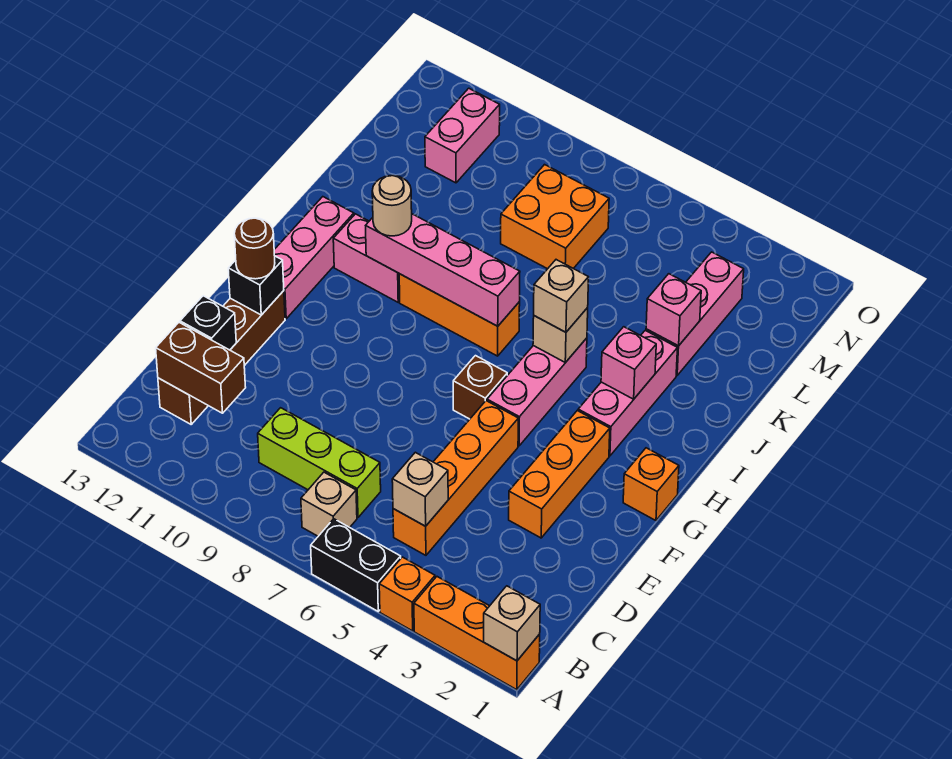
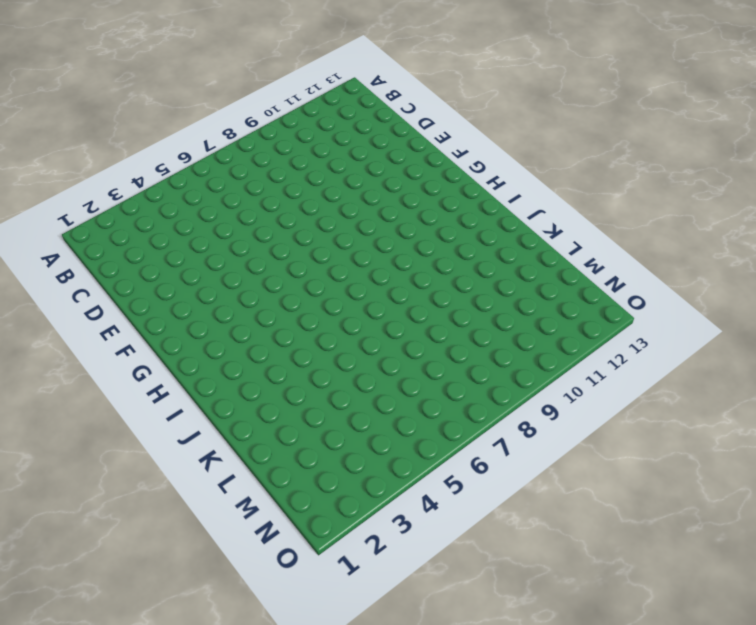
none -> orange 1x3 brick [414,577,540,690]
none -> orange 1x1 brick [379,557,435,631]
none -> black 1x2 brick [311,519,401,611]
none -> tan 1x1 brick [301,472,357,536]

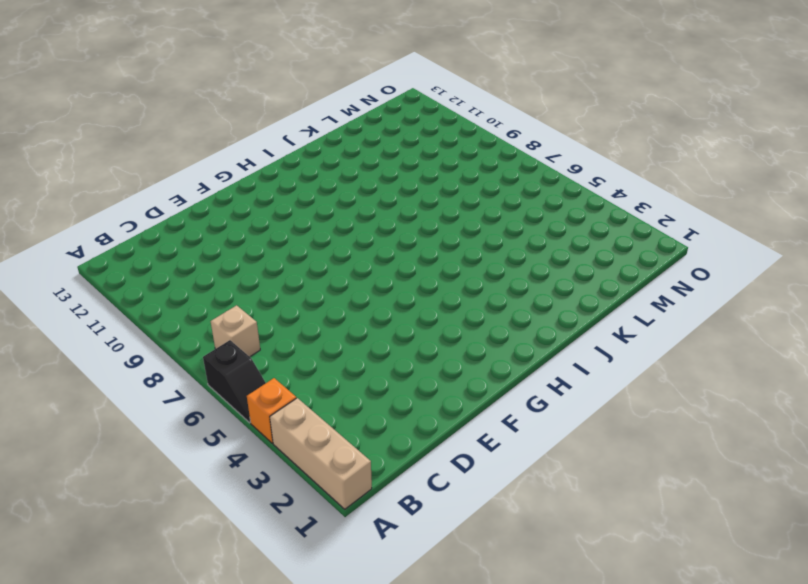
tan 1x3 brick [270,398,372,509] -> orange 1x3 brick [414,577,540,690]
black 1x2 slope [203,340,266,423] -> black 1x2 brick [311,519,401,611]
none -> orange 1x4 brick [393,401,518,555]
none -> lime 1x3 brick [258,408,381,518]
none -> brown 1x4 brick [158,291,285,424]
none -> orange 1x3 brick [509,411,610,538]

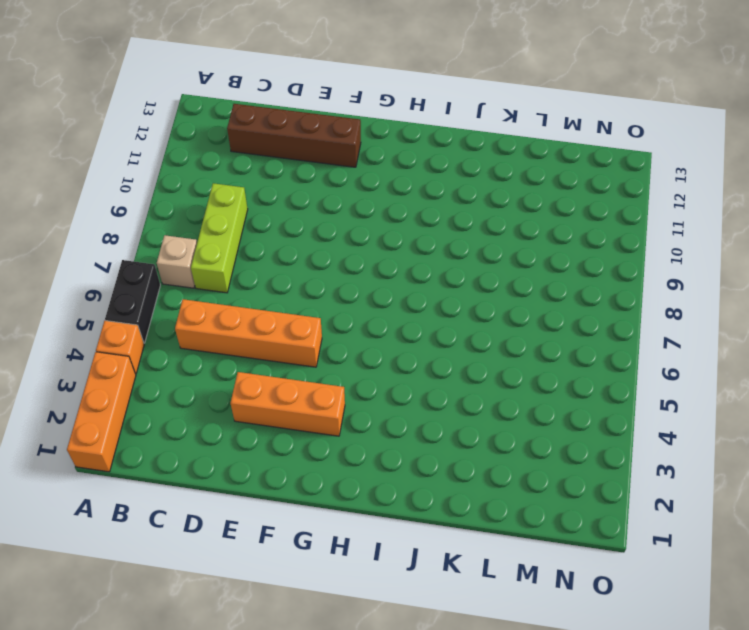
none -> orange 1x1 brick [623,448,679,521]
none -> pink 1x3 brick [487,338,587,446]
none -> brown 1x1 brick [453,356,507,419]
none -> pink 1x3 brick [274,197,354,319]

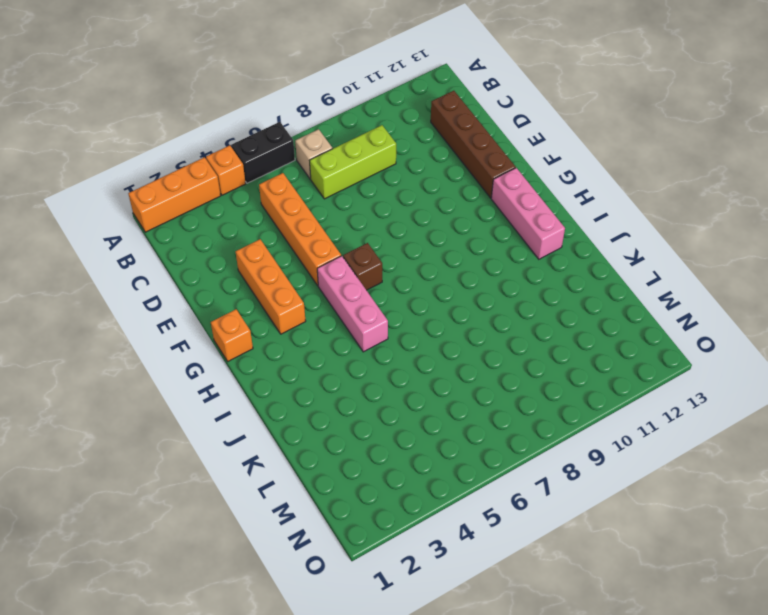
none -> pink 1x3 brick [578,330,677,456]
none -> orange 1x3 brick [399,274,520,356]
none -> pink 1x2 brick [333,214,400,302]
none -> pink 1x3 brick [646,252,744,375]

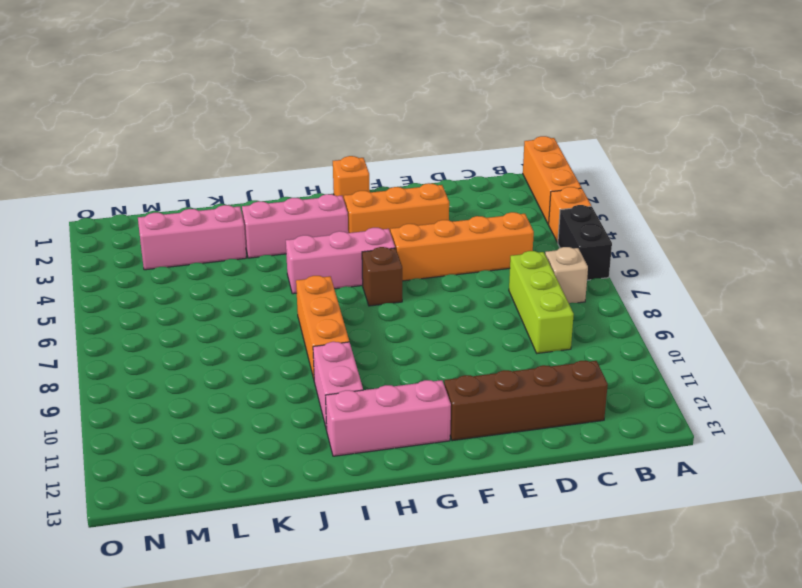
none -> orange 2x2 brick [501,165,609,269]
none -> pink 1x2 brick [425,88,500,183]
none -> tan 1x1 brick [484,586,540,661]
none -> tan 1x1 brick [392,452,448,526]

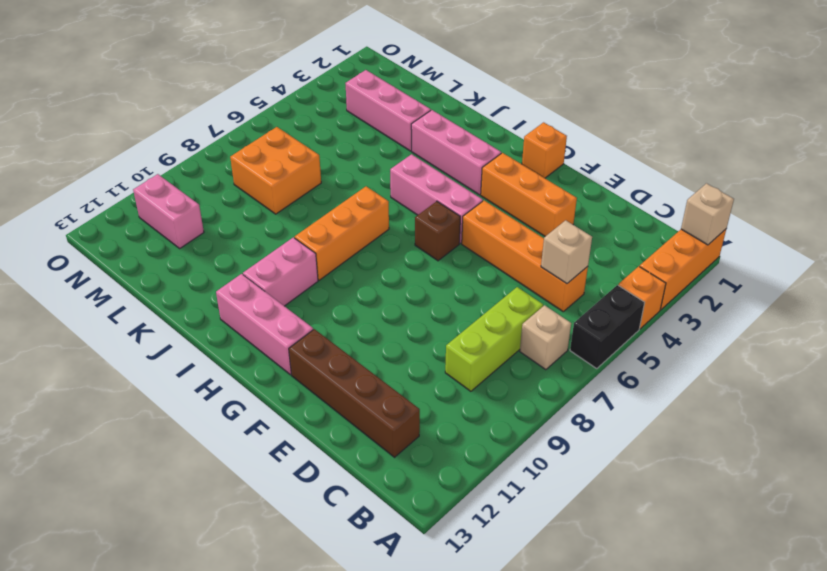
none -> brown 1x2 brick [156,322,246,413]
none -> black 1x1 brick [180,296,236,350]
none -> black 1x1 brick [228,256,284,315]
none -> pink 1x1 brick [601,327,656,399]

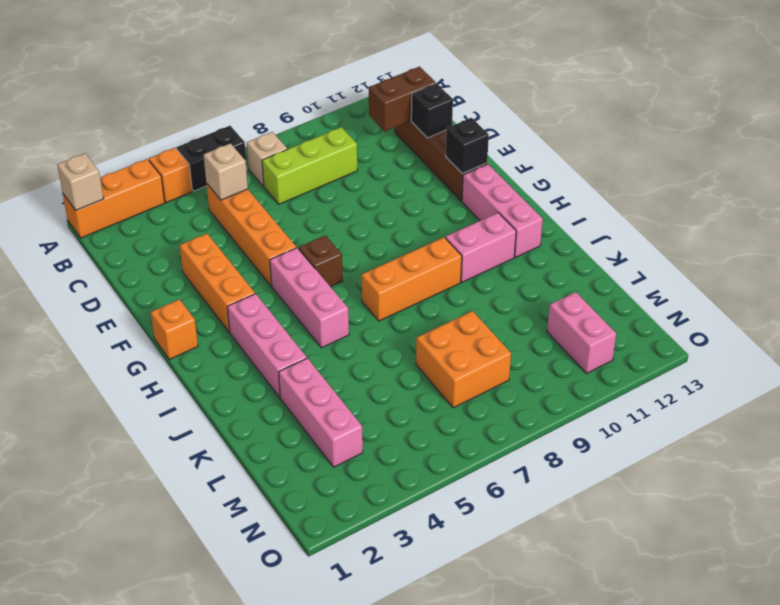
none -> pink 1x1 brick [601,327,656,399]
none -> tan 1x1 brick [533,308,588,363]
none -> pink 1x4 brick [366,214,520,326]
none -> pink 1x1 brick [646,274,701,346]

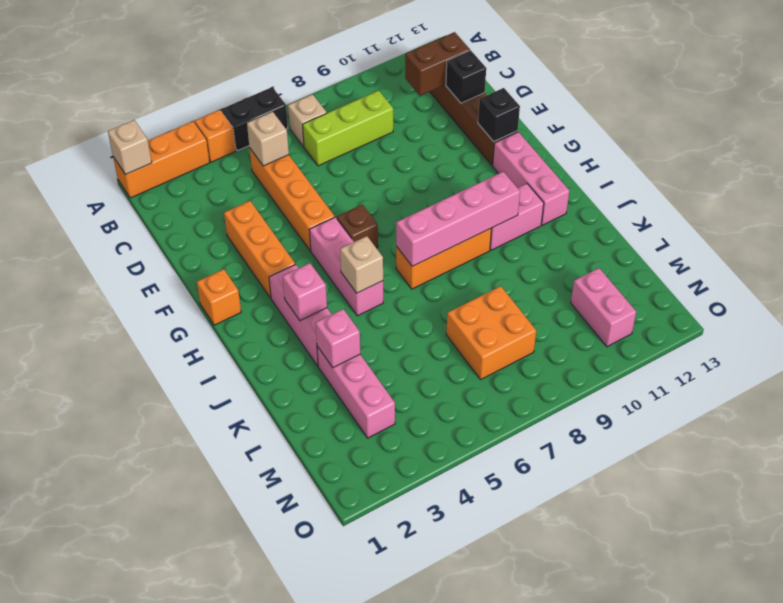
none -> brown 1x1 round brick [234,218,275,279]
none -> tan 1x1 brick [534,260,589,332]
none -> tan 1x1 round brick [372,176,412,236]

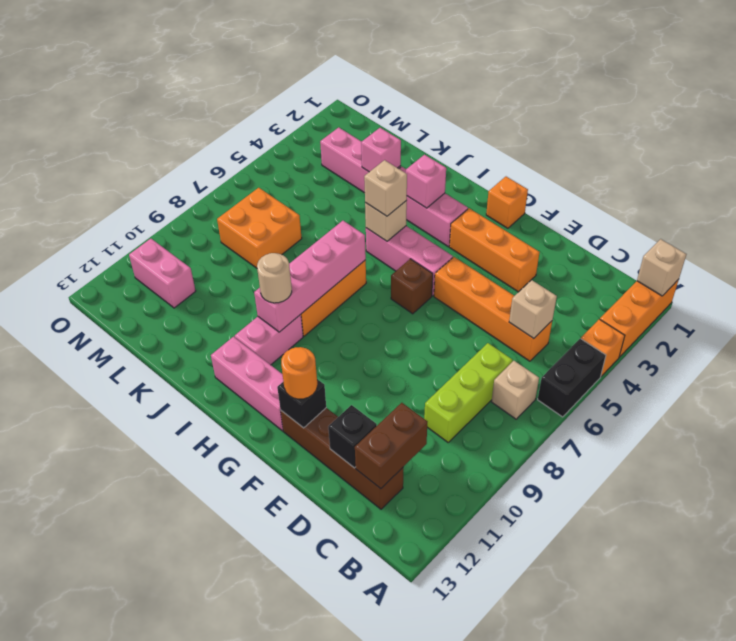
orange 1x1 round brick [281,347,317,399] -> brown 1x1 round brick [234,218,275,279]

